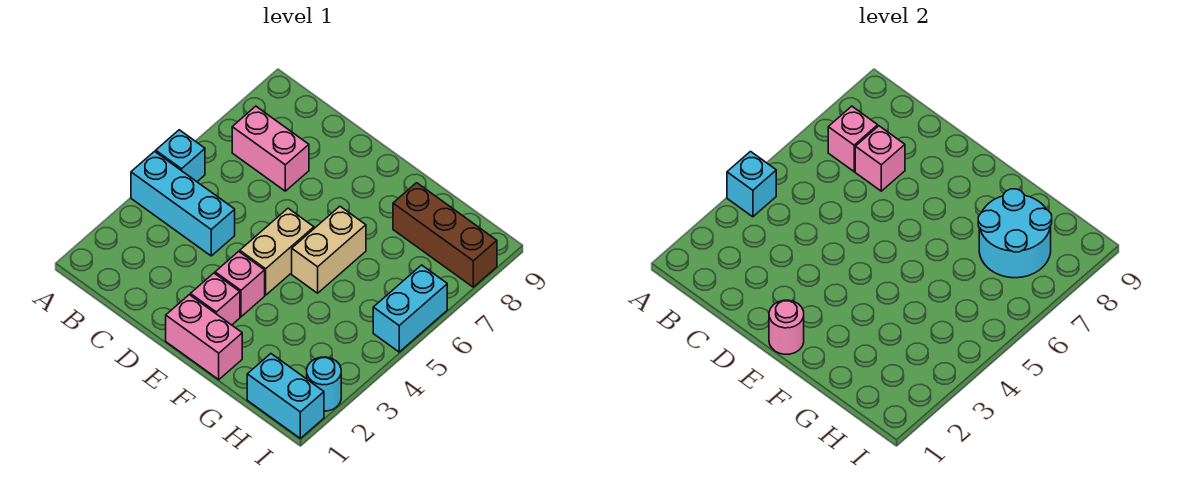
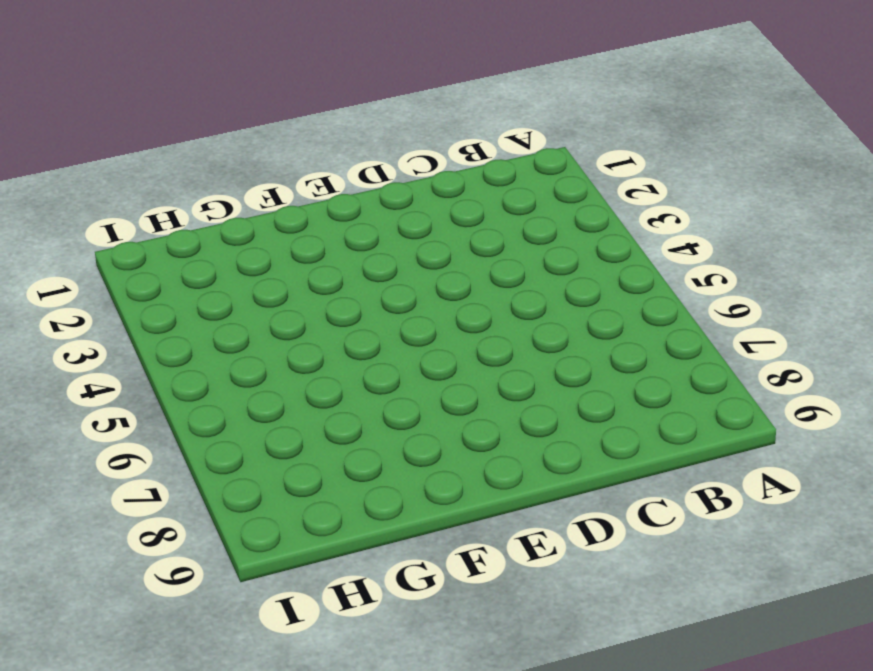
none -> cyan 1x3 brick [131,152,235,256]
none -> cyan 1x1 brick [156,130,205,182]
none -> pink 1x2 brick [232,106,309,191]

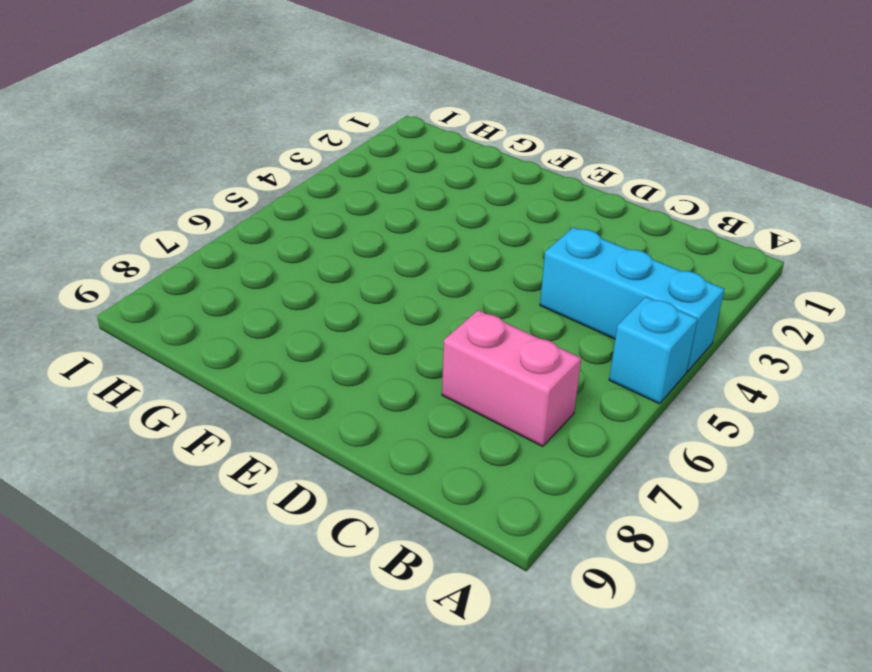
none -> pink 1x2 brick [166,295,242,380]
none -> pink 1x1 brick [190,273,240,325]
none -> pink 1x1 brick [215,251,265,317]

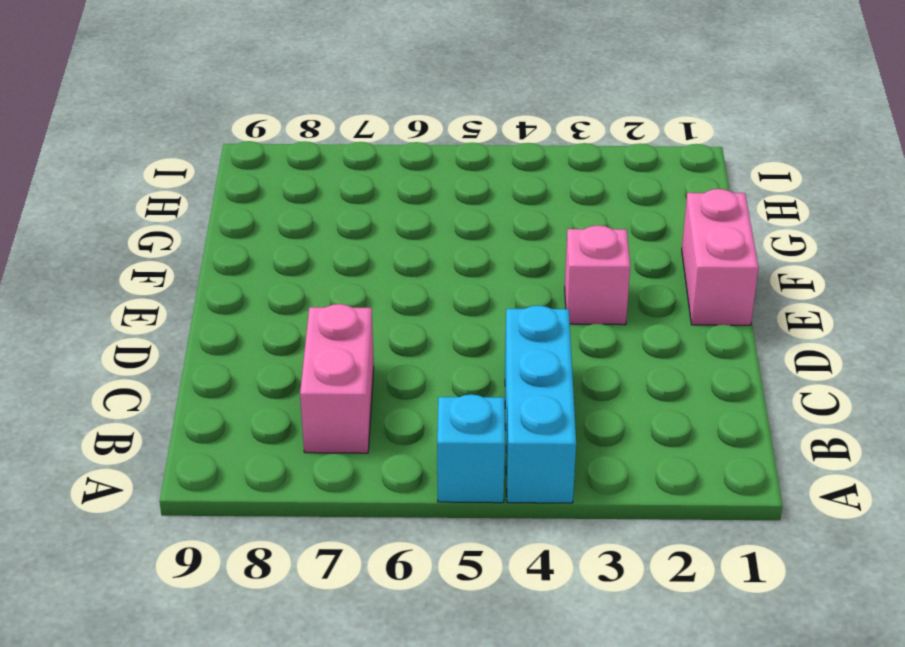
none -> pink 1x1 brick [190,273,240,325]
none -> tan 1x2 brick [240,208,314,295]
none -> tan 1x2 brick [292,206,366,293]

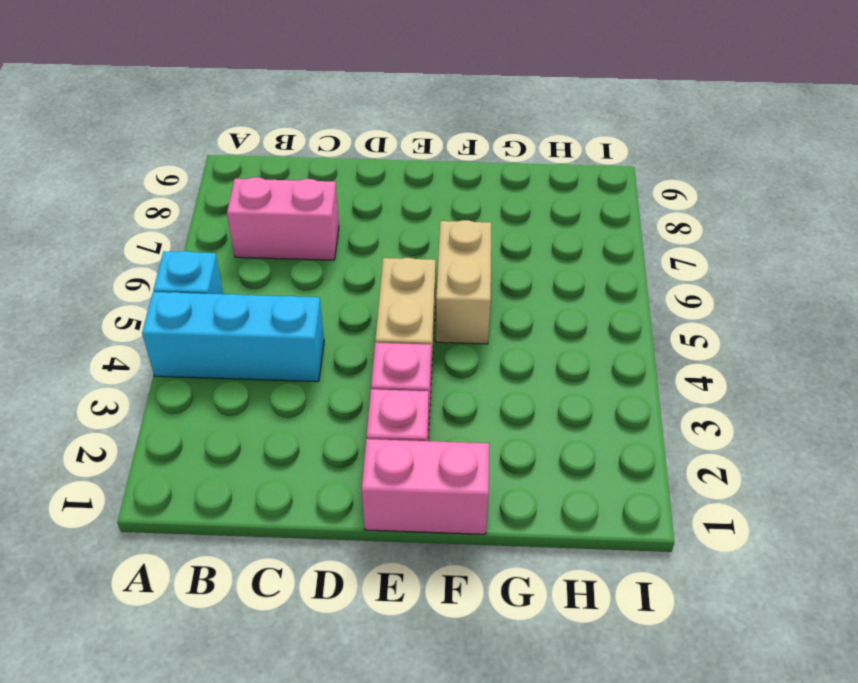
none -> brown 1x3 brick [393,183,497,287]
none -> cyan 1x2 brick [247,354,324,438]
none -> cyan 1x1 round brick [307,357,341,411]

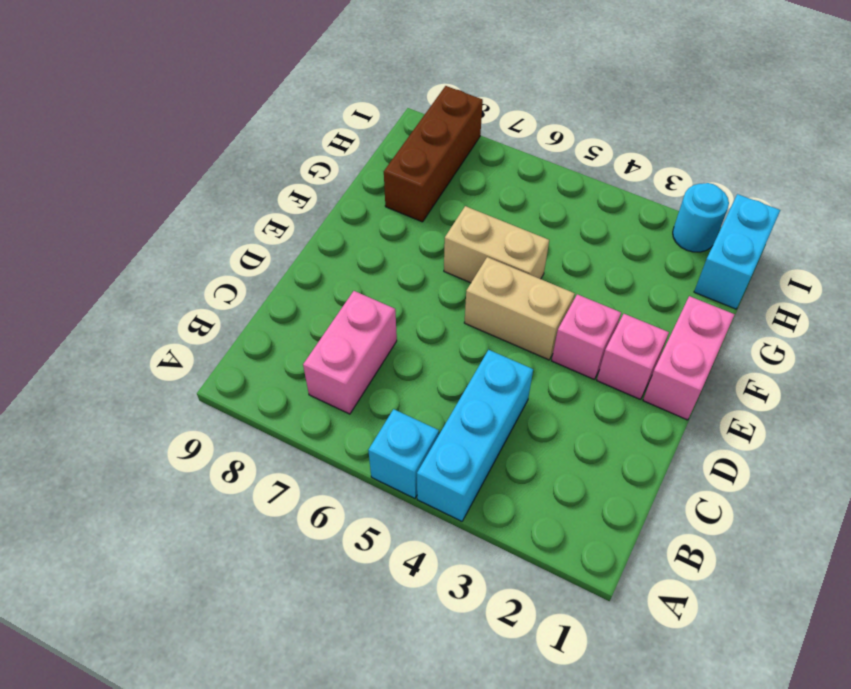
none -> cyan 1x2 brick [373,265,447,352]
none -> cyan 1x1 brick [727,152,776,217]
none -> pink 1x1 brick [828,106,878,172]

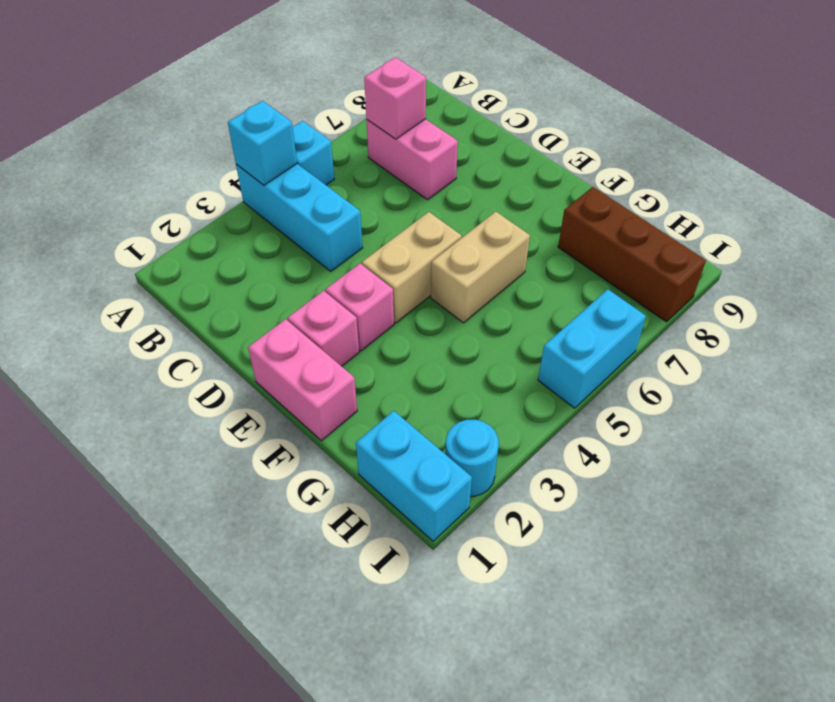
none -> pink 1x1 brick [855,126,905,191]
none -> pink 1x1 round brick [769,300,804,354]
none -> cyan 2x2 round brick [978,189,1052,278]

